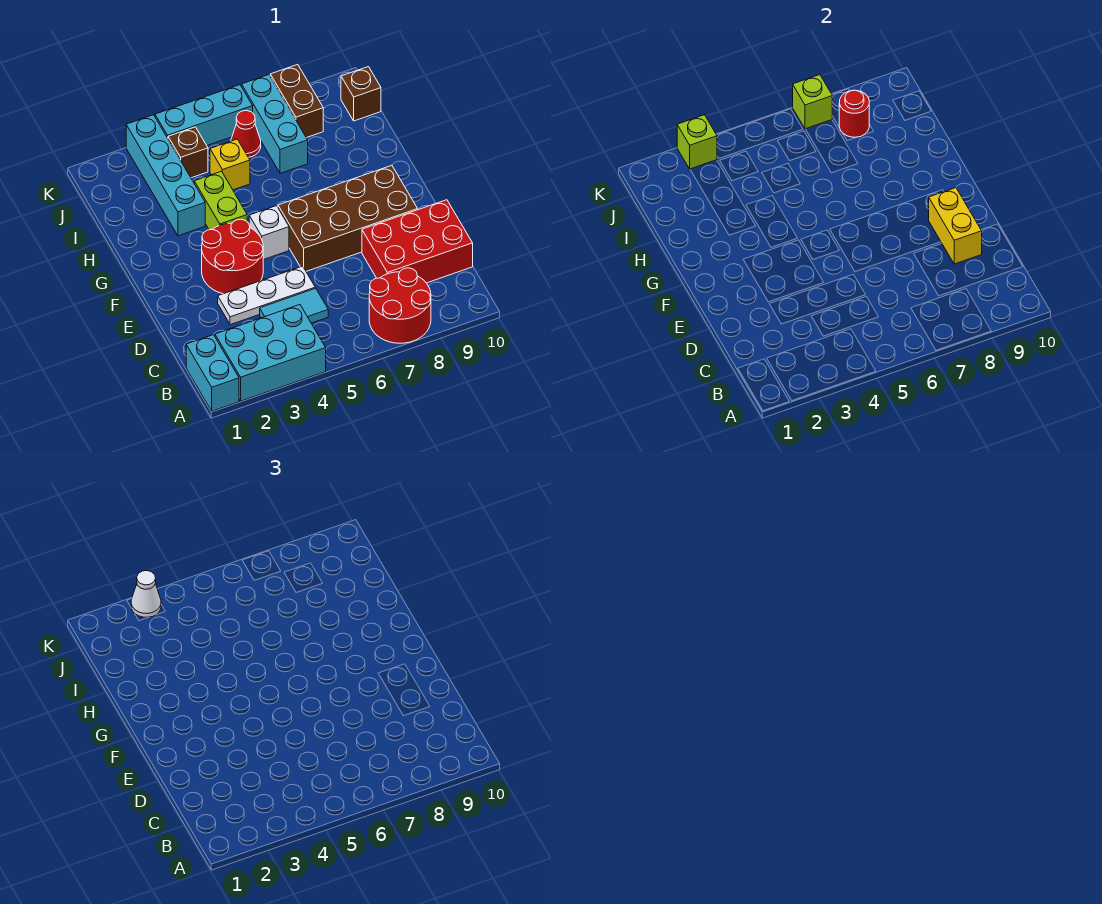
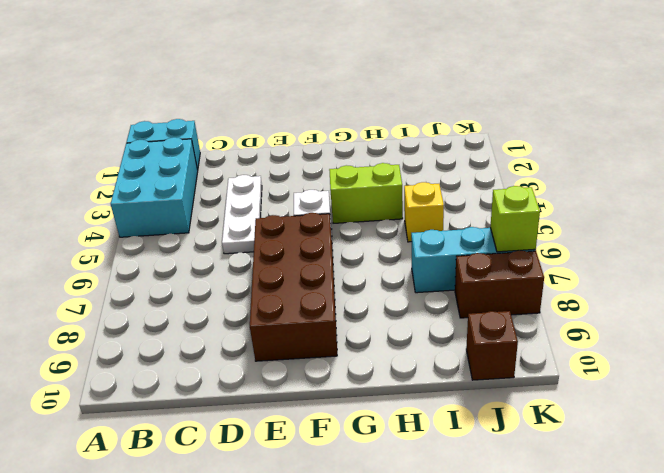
none -> red 2x2 round brick [369,268,431,343]
none -> cyan 1x2 tile [260,288,328,323]
none -> red 2x3 brick [362,200,473,283]

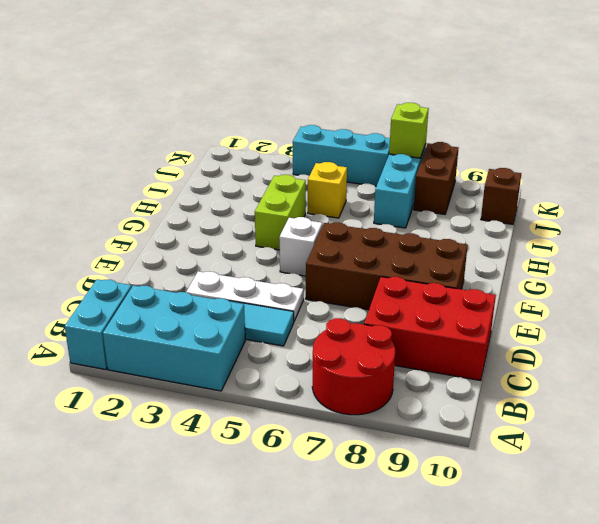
none -> red 2x2 round brick [202,219,263,294]
none -> cyan 1x4 brick [126,115,205,236]
none -> brown 1x1 brick [168,127,208,178]

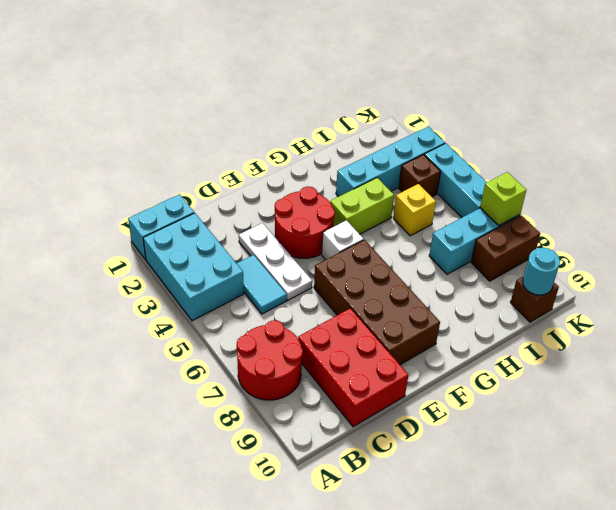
cyan 1x1 round brick [523,248,560,295] -> none
none -> red 1x1 cone [231,111,261,157]
none -> yellow 1x2 brick [929,188,982,264]
none -> red 1x1 round brick [839,90,869,137]

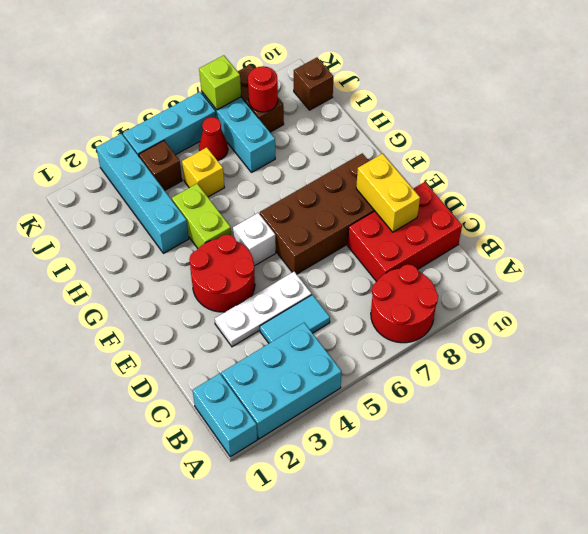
none -> lime 1x1 brick [677,115,717,169]
none -> white 1x1 cone [131,571,161,617]

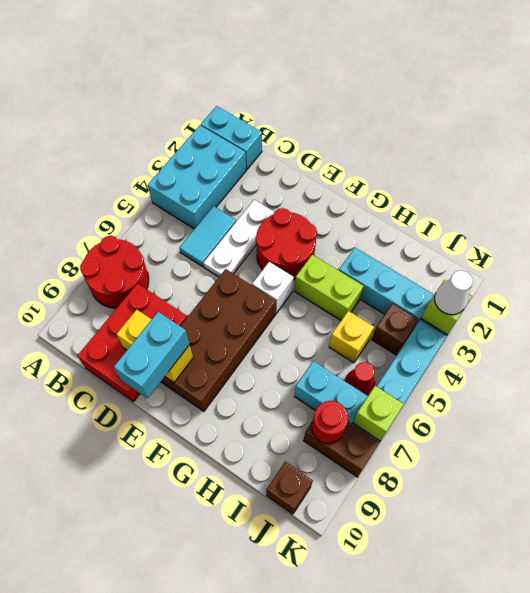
cyan 1x2 brick [114,312,190,398] -> none

